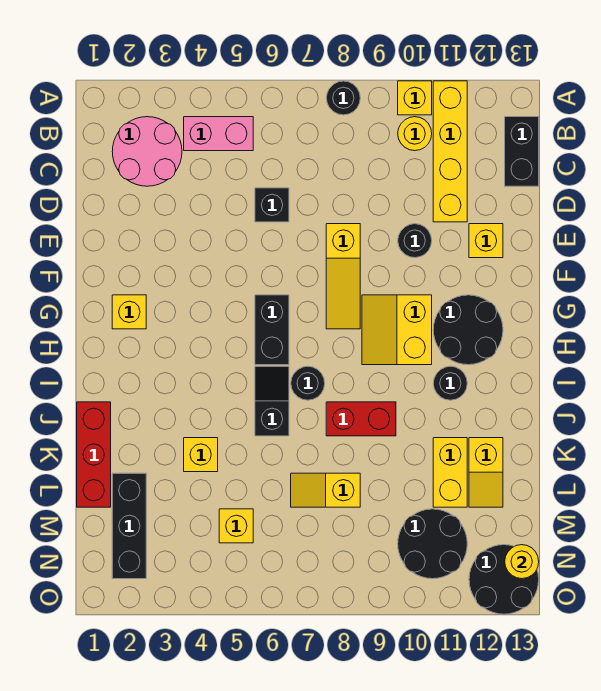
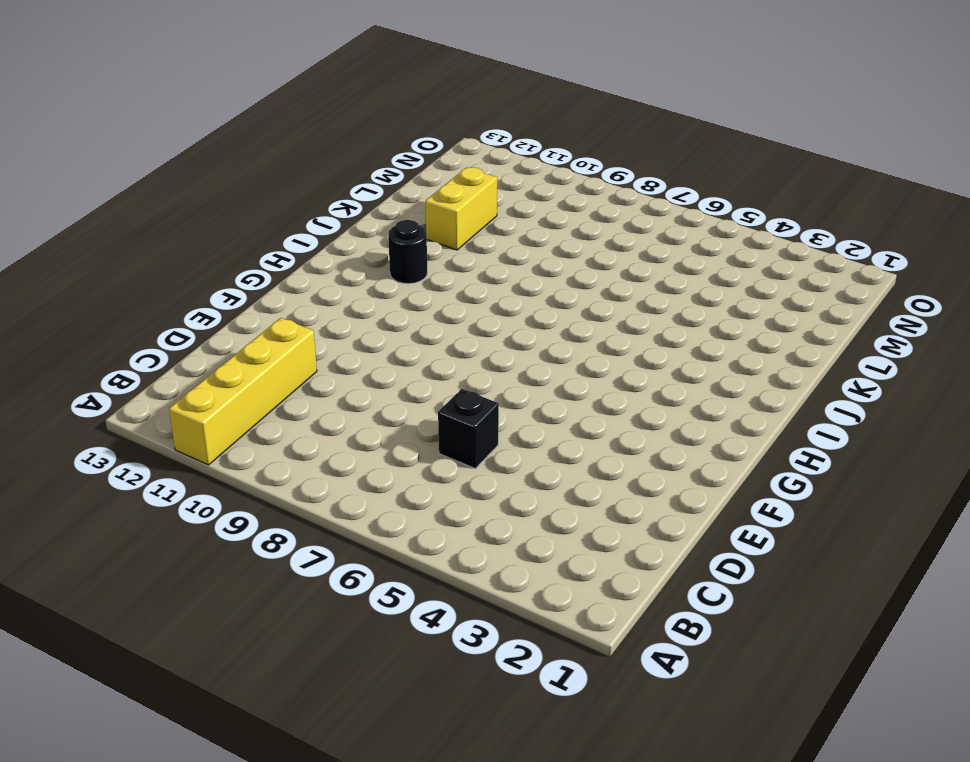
none -> black 1x1 round brick [327,81,360,115]
none -> yellow 1x1 brick [398,81,432,115]
none -> pink 2x2 round brick [112,117,182,186]

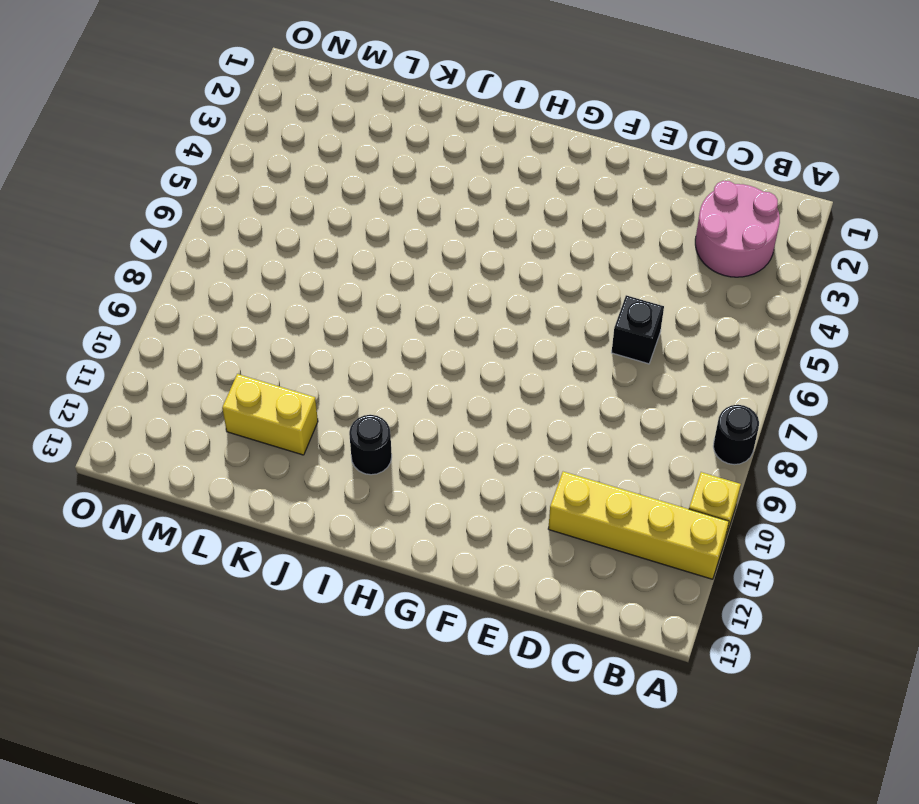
none -> pink 1x2 brick [184,117,253,151]
none -> yellow 1x1 round brick [398,117,432,151]
none -> black 1x2 brick [505,117,539,186]

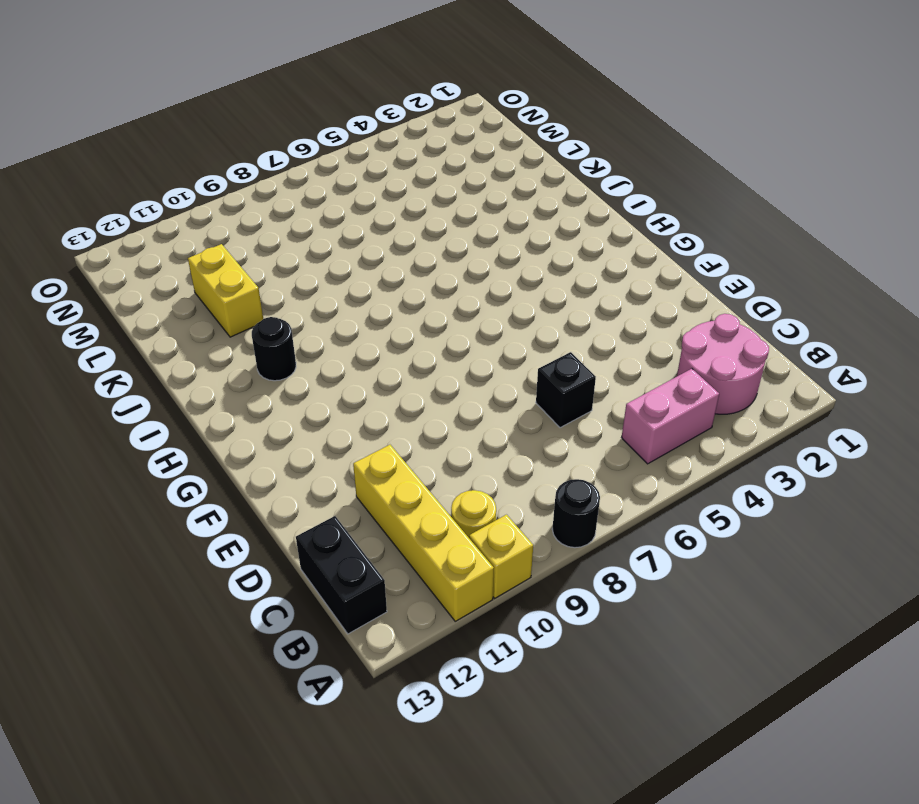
none -> yellow 1x3 slope [326,224,360,329]
none -> black 1x1 round brick [398,224,432,258]
none -> yellow 1x1 brick [469,224,503,258]

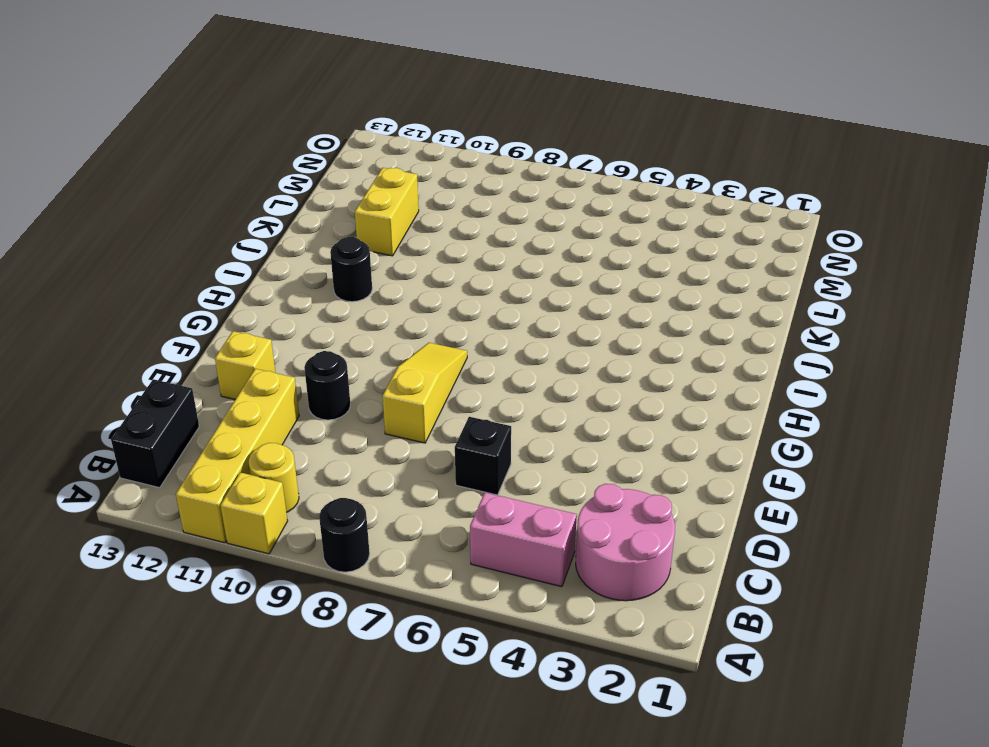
none -> yellow 1x1 brick [112,295,146,329]
none -> black 1x2 brick [255,295,289,365]
none -> yellow 2x2 slope [362,295,432,365]

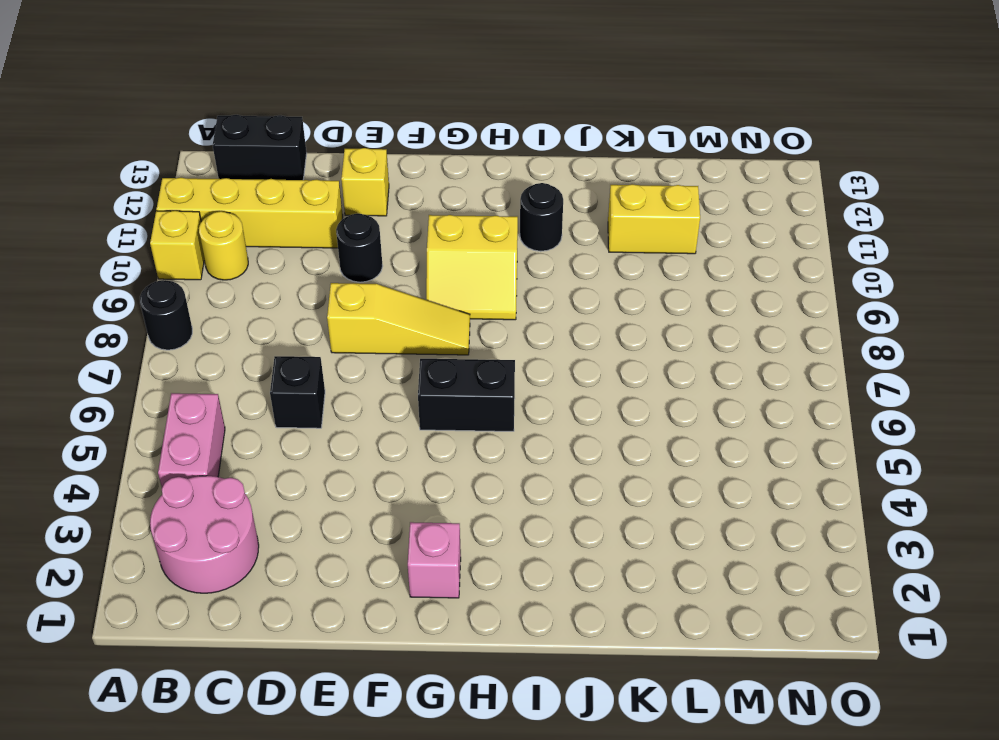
pink 1x1 brick [408,522,461,598] -> yellow 1x1 brick [112,295,146,329]
none -> black 2x2 round brick [433,295,503,365]
none -> black 1x2 slope [255,366,289,436]
none -> black 1x1 round brick [291,366,325,400]

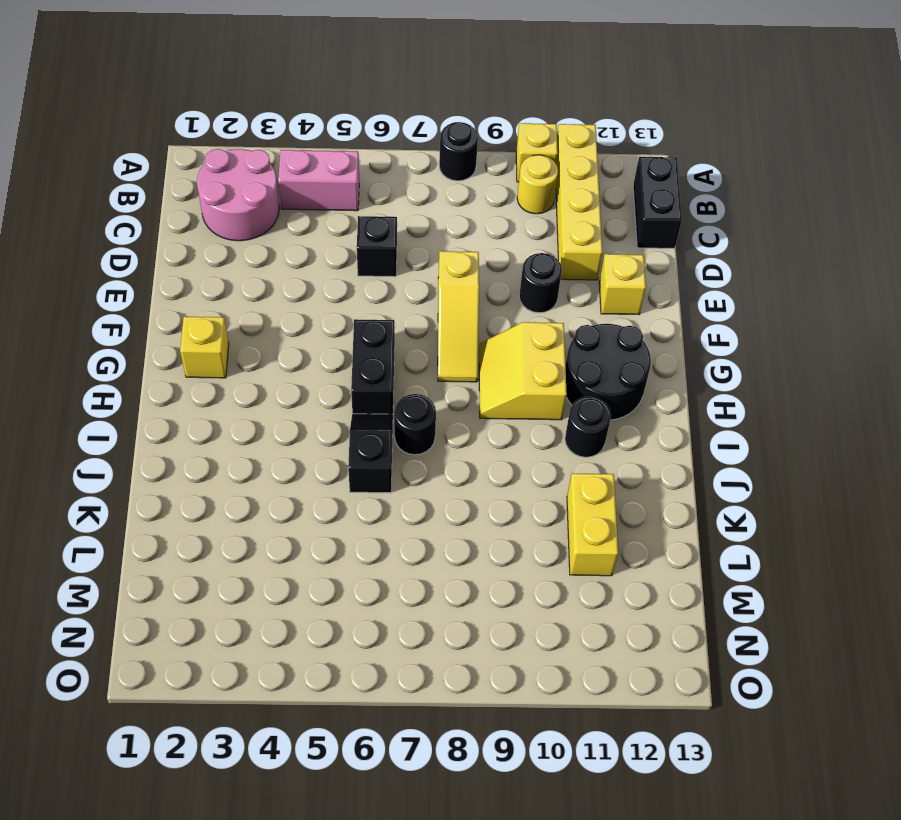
none -> red 1x3 brick [77,402,111,507]
none -> red 1x2 brick [326,402,396,436]
none -> yellow 1x1 brick [184,438,218,472]

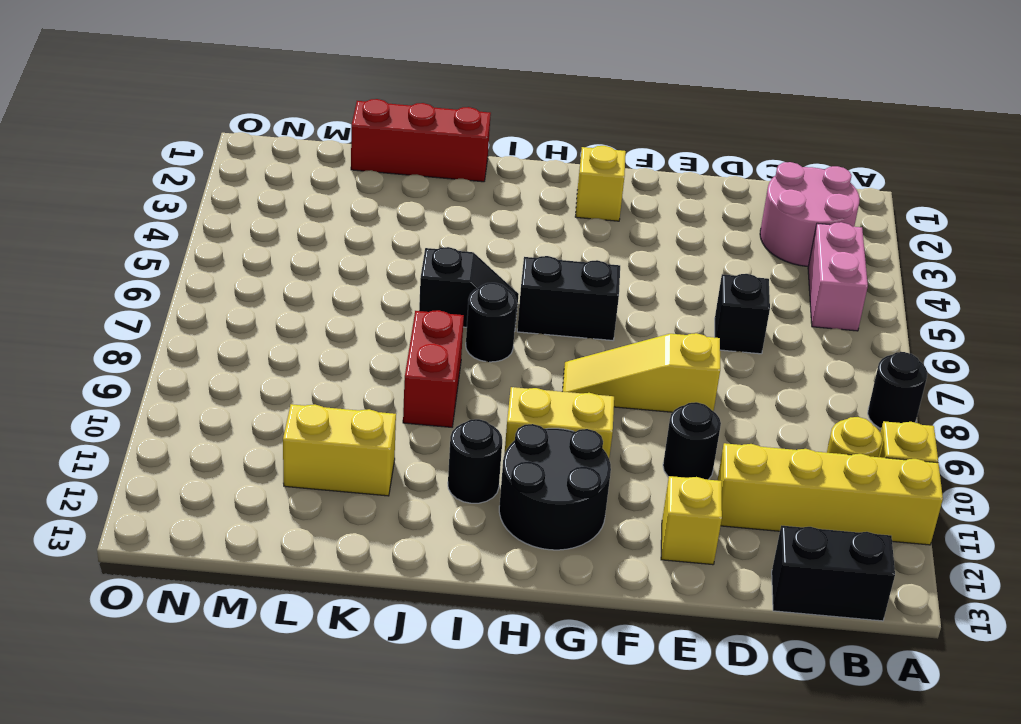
none -> yellow 1x1 brick [184,438,218,472]
none -> yellow 1x2 slope [469,438,503,507]
none -> black 1x3 brick [112,473,146,579]

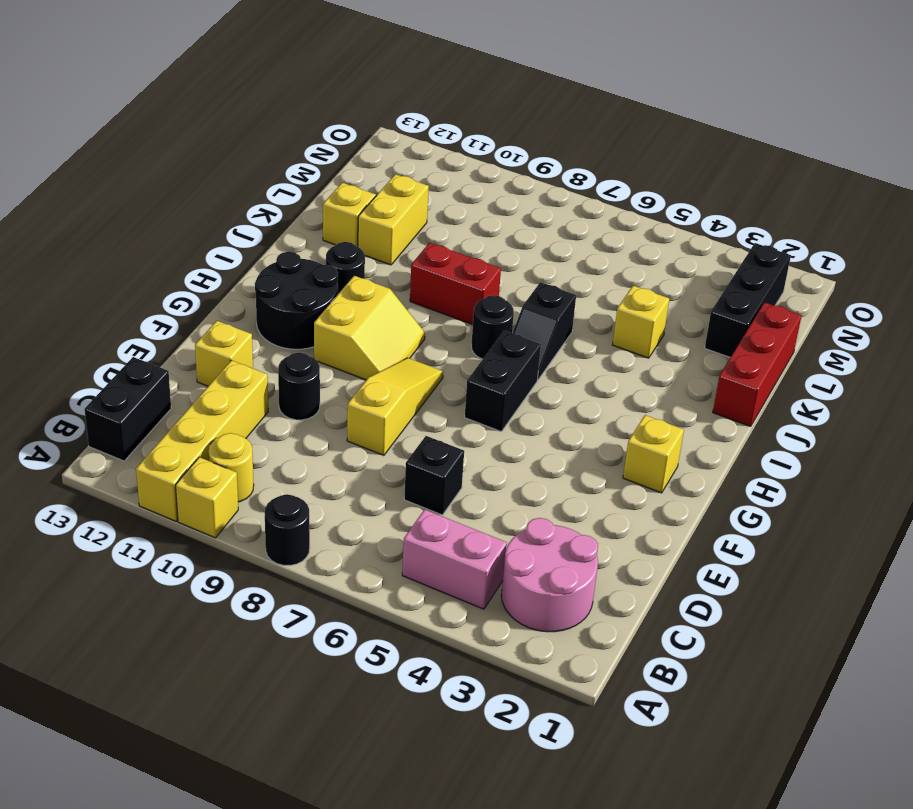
none -> yellow 1x2 slope [291,473,360,507]
none -> yellow 1x1 brick [219,509,253,543]
none -> black 2x2 round brick [398,509,467,579]

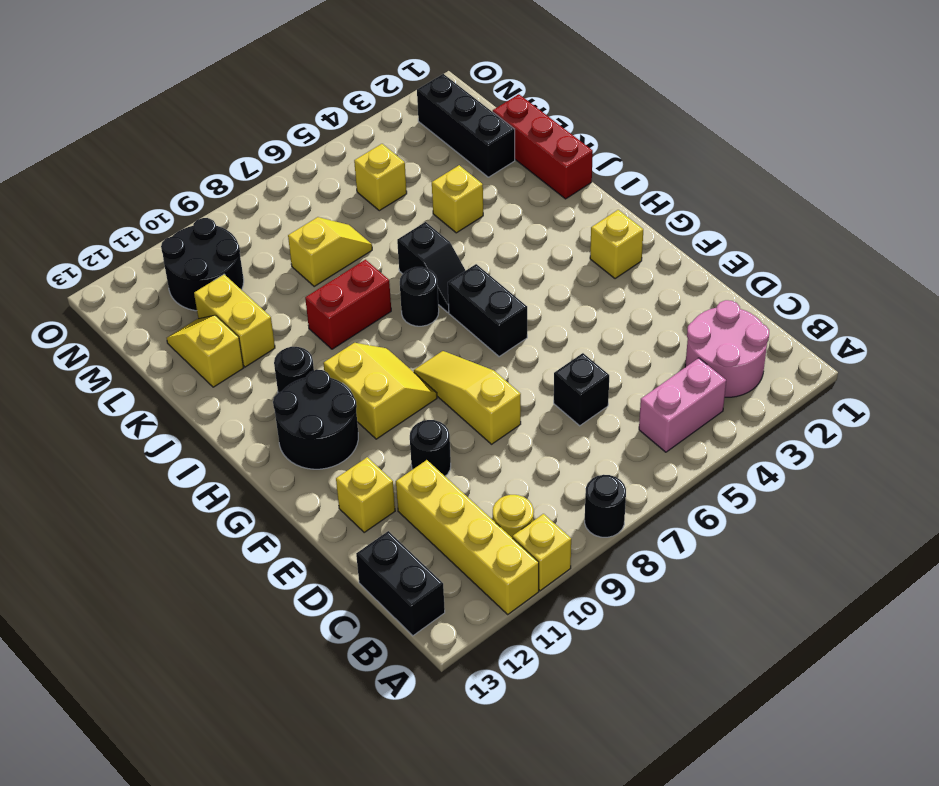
none -> black 2x2 round brick [469,545,539,614]
none -> yellow 1x1 round brick [505,545,539,579]

